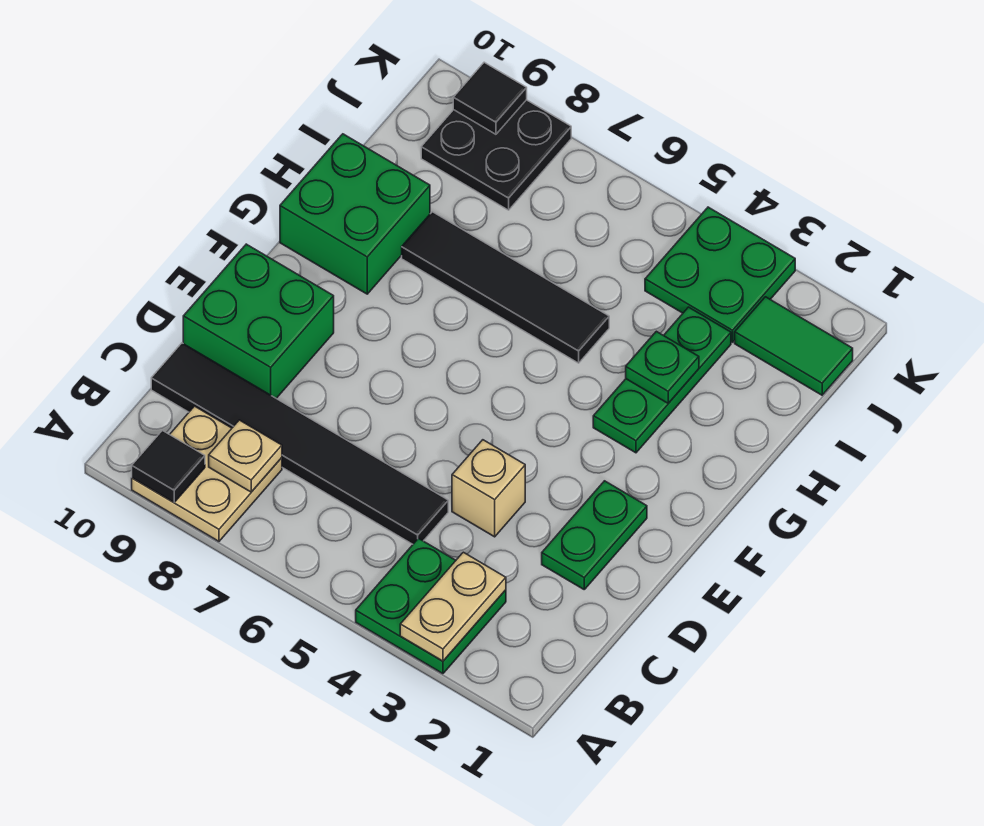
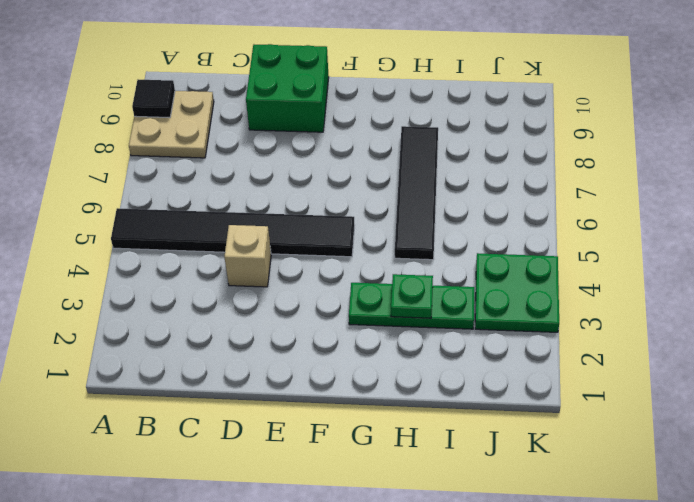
black 1x6 tile [111,208,355,257] -> black 1x6 tile turned to [151,343,448,544]
none -> green 2x2 plate [356,539,506,674]
none -> green 1x2 plate [542,481,647,589]
none -> green 2x2 brick [280,134,430,294]

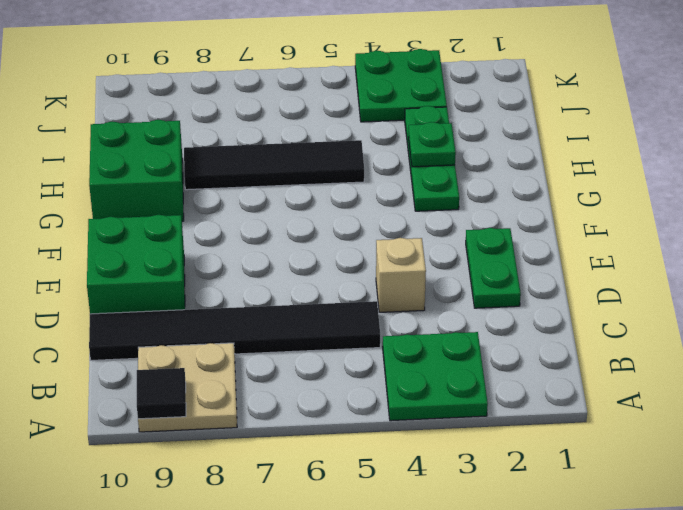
none -> green 1x2 tile [735,297,853,395]
none -> black 2x2 plate [421,100,571,210]
none -> tan 1x2 plate [400,552,506,661]

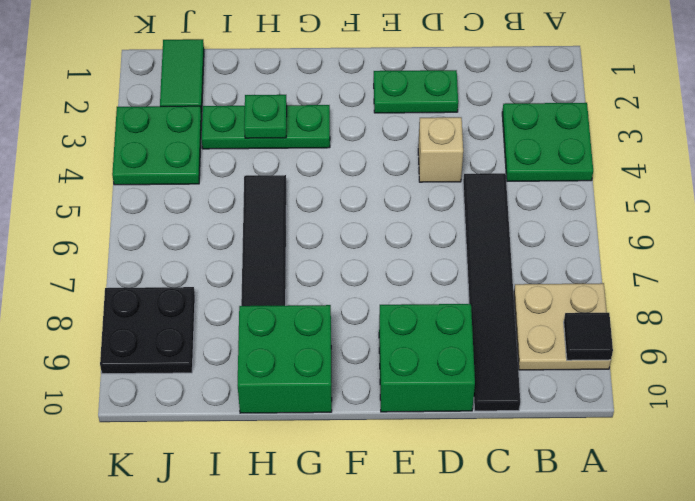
none -> tan 1x2 plate [400,552,506,661]
none -> tan 1x1 plate [209,420,282,492]
none -> black 1x1 tile [453,62,527,134]

